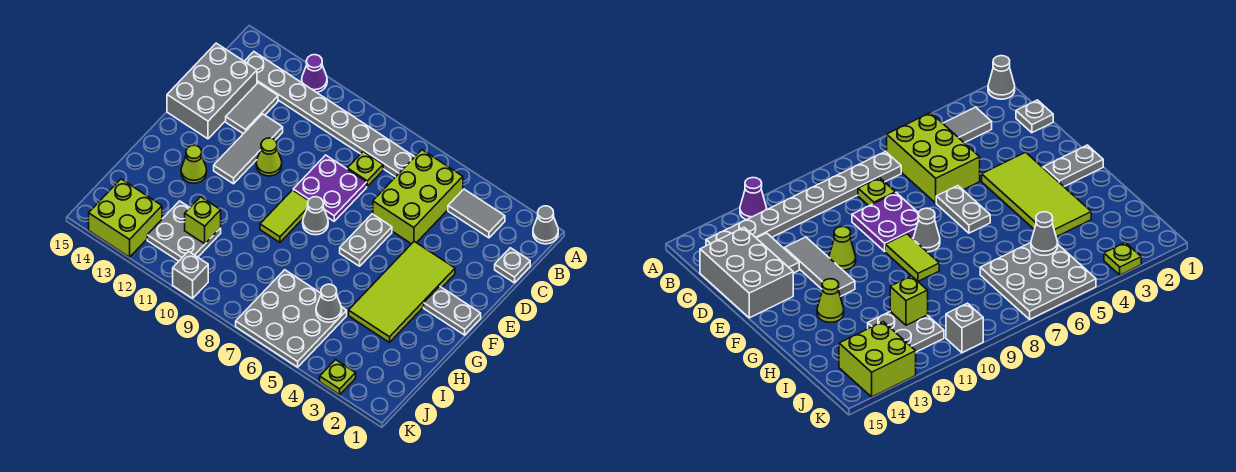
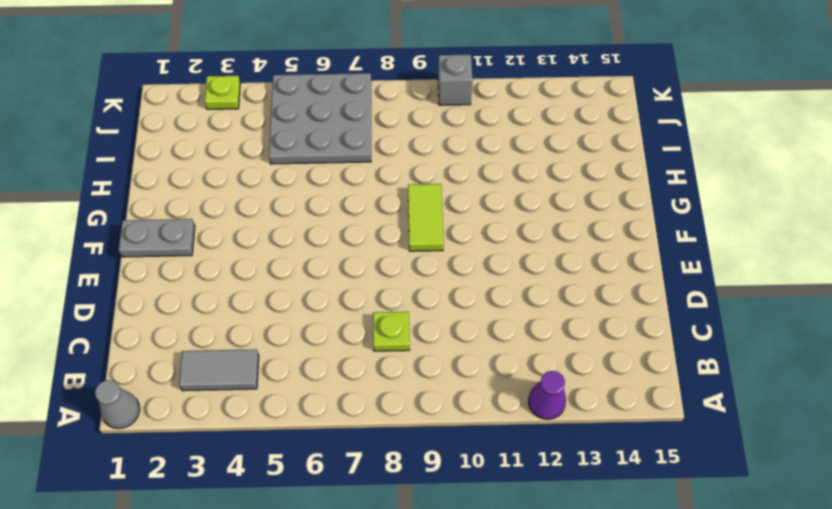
none -> lime 2x3 brick [373,150,463,244]
none -> grey 1x8 plate [244,52,414,177]
none -> grey 1x1 plate [495,248,530,283]

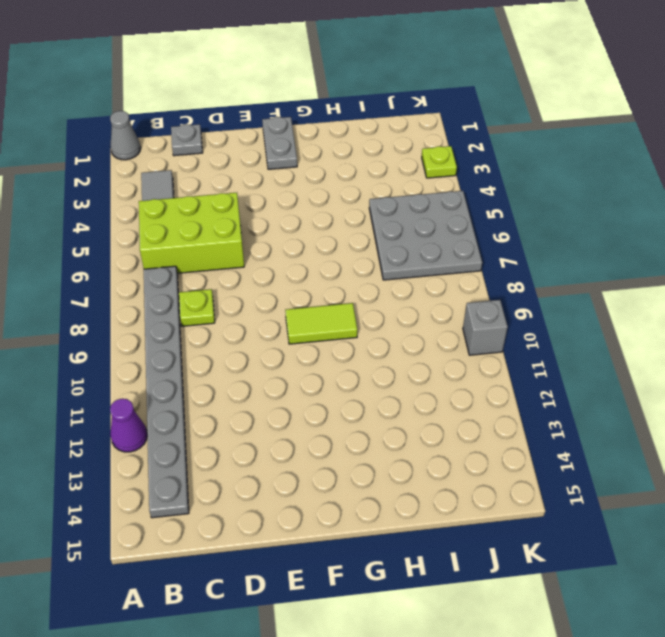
none -> grey 1x2 tile [226,83,278,134]
none -> grey 2x3 brick [167,43,257,139]
none -> purple 2x2 plate [293,155,367,221]

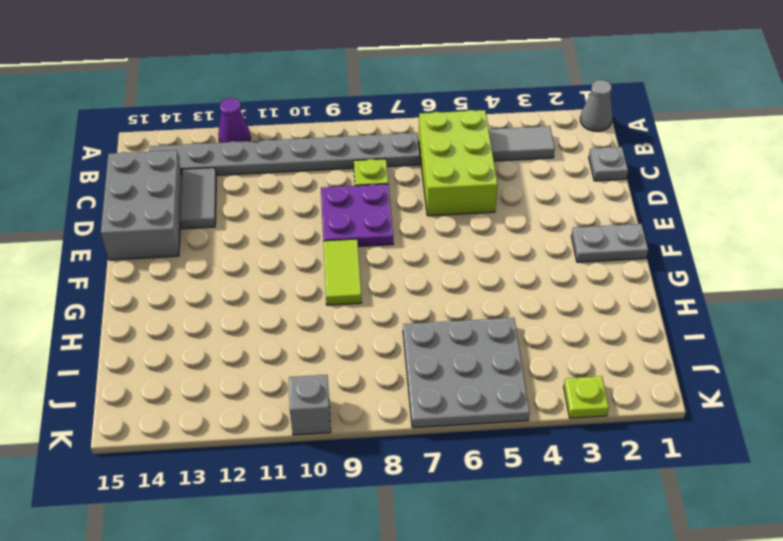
none -> grey 1x3 tile [214,114,283,184]
none -> lime 2x4 tile [349,241,455,342]
none -> grey 1x2 plate [340,214,392,266]

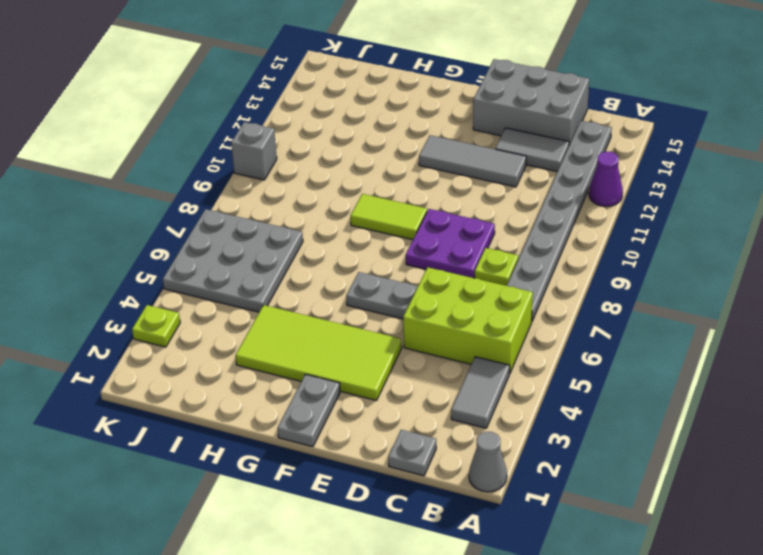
none -> lime 1x1 cone [256,138,282,176]
none -> grey 1x1 cone [303,197,328,235]
none -> lime 1x1 cone [181,145,207,183]

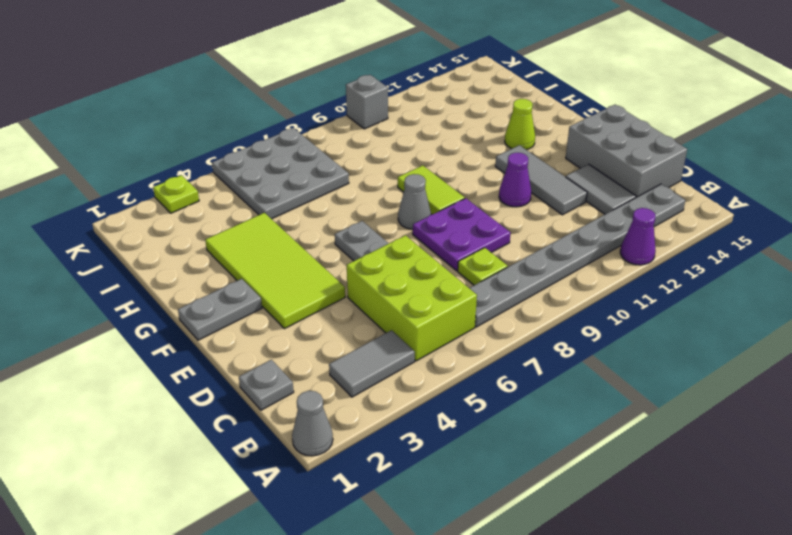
purple 1x1 cone [499,153,531,207] -> lime 1x1 cone [256,138,282,176]
none -> grey 2x2 plate [147,201,221,261]
none -> lime 2x2 brick [89,179,162,257]
none -> grey 1x1 cone [316,284,342,322]

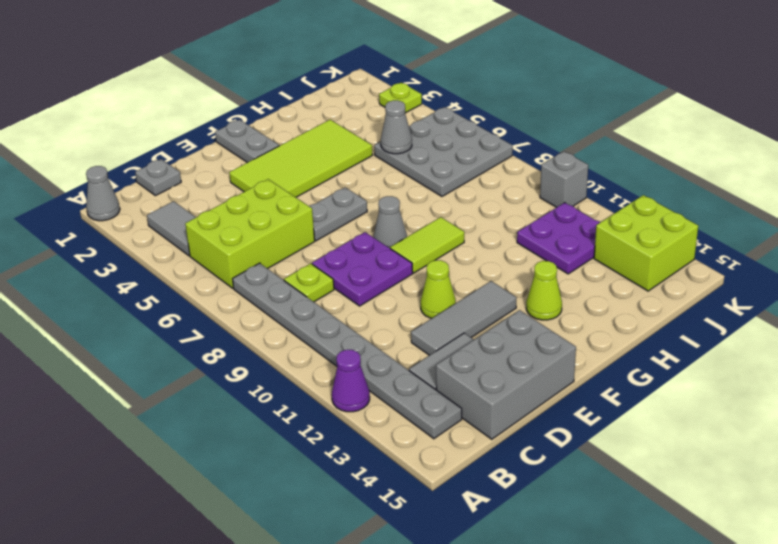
purple 2x2 plate [517,203,600,274] -> grey 2x2 plate [147,201,221,261]
none -> lime 1x1 brick [185,197,221,244]

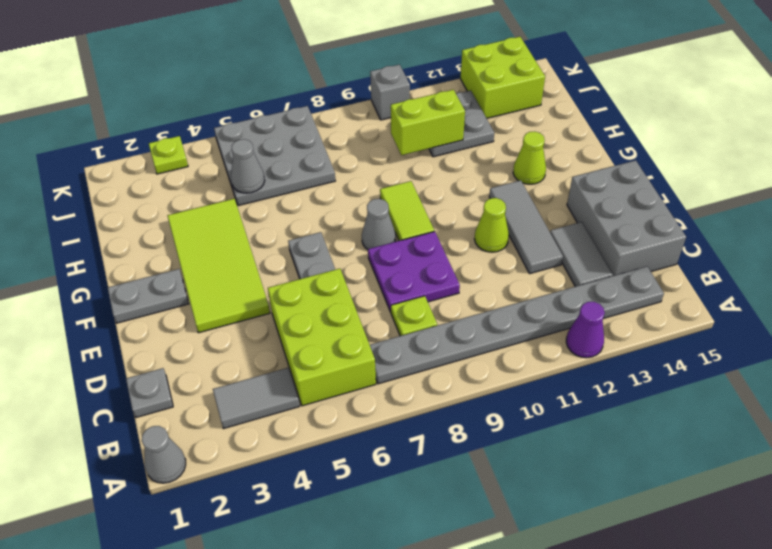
lime 1x2 brick [391,90,465,155] -> lime 1x1 brick [185,197,221,244]

